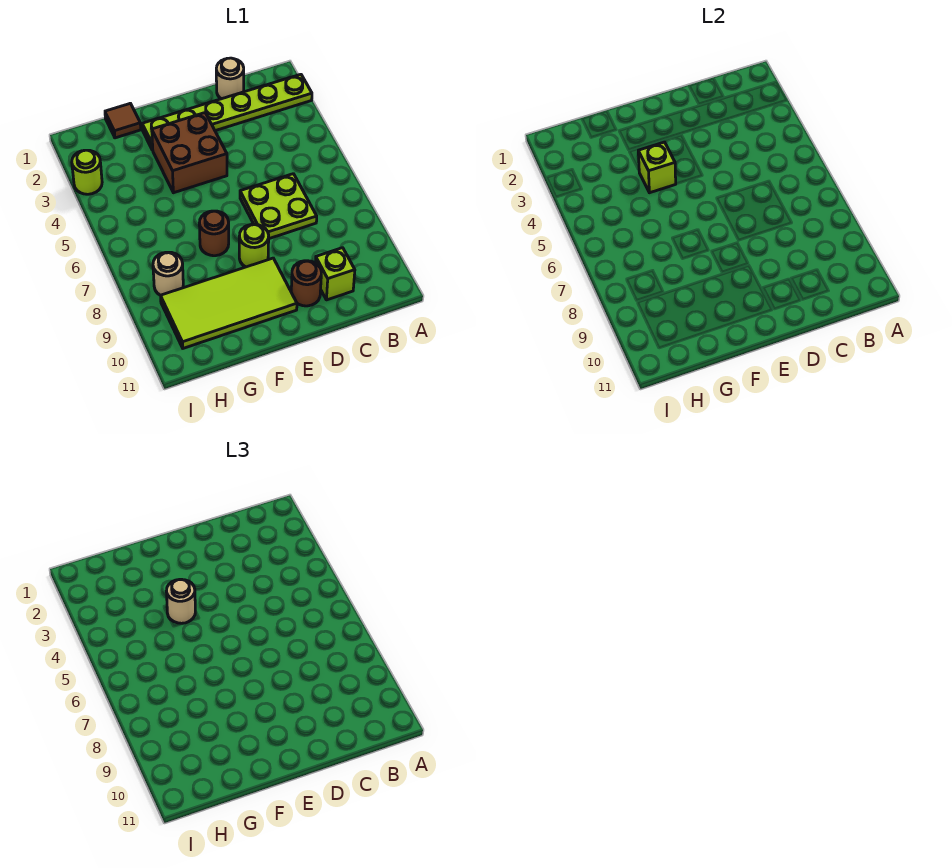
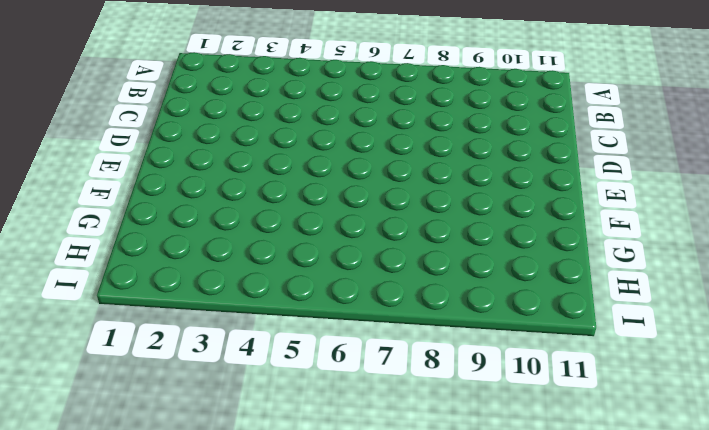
none -> lime 1x6 plate [142,74,312,150]
none -> tan 1x1 round brick [216,58,244,99]
none -> lime 2x2 plate [240,174,317,239]

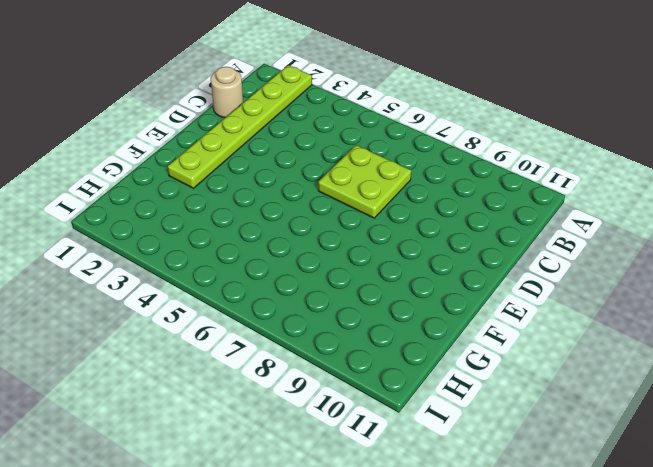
none -> lime 1x1 brick [316,248,355,300]
none -> brown 1x1 round brick [291,261,321,306]
none -> brown 2x2 brick [152,113,227,193]

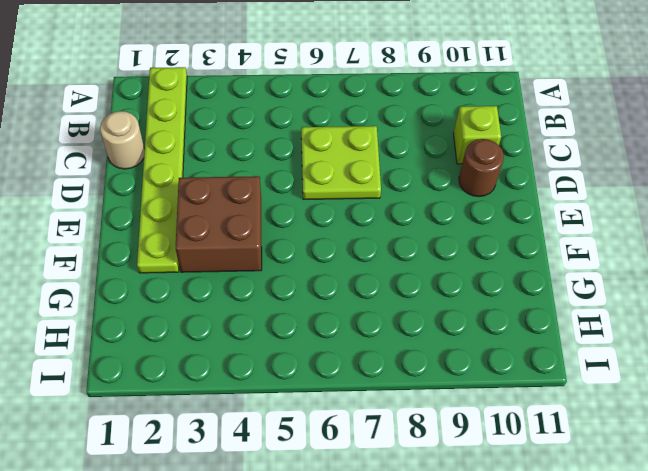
none -> lime 1x1 round brick [239,224,269,267]
none -> lime 2x4 tile [161,258,297,348]
none -> brown 1x1 round brick [199,211,229,256]

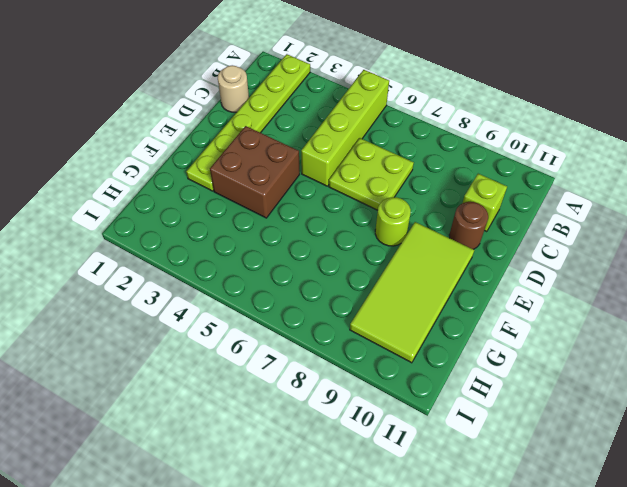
lime 1x4 brick [301,70,389,186] -> none
none -> brown 1x1 round brick [199,211,229,256]
none -> brown 1x1 tile [105,103,141,138]
none -> tan 1x1 round brick [153,252,183,295]

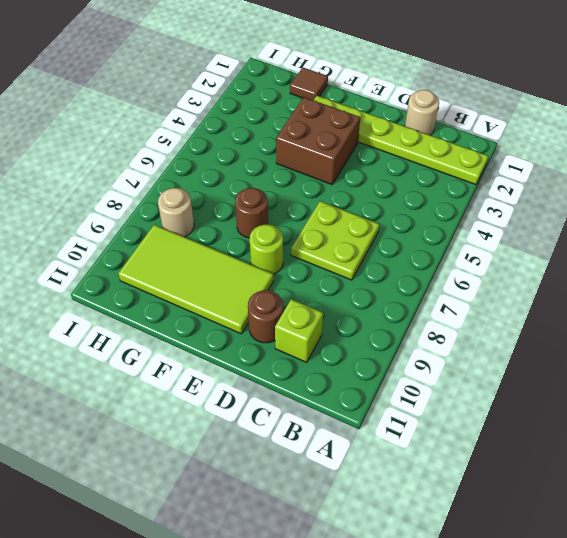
none -> lime 1x1 round brick [72,150,102,194]
none -> lime 1x1 brick [638,142,676,193]
none -> tan 1x1 round brick [166,579,195,623]

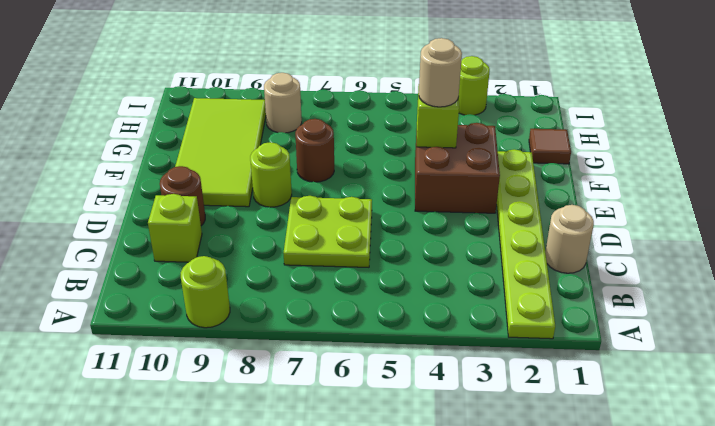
lime 1x1 round brick [181,256,230,328] -> none

